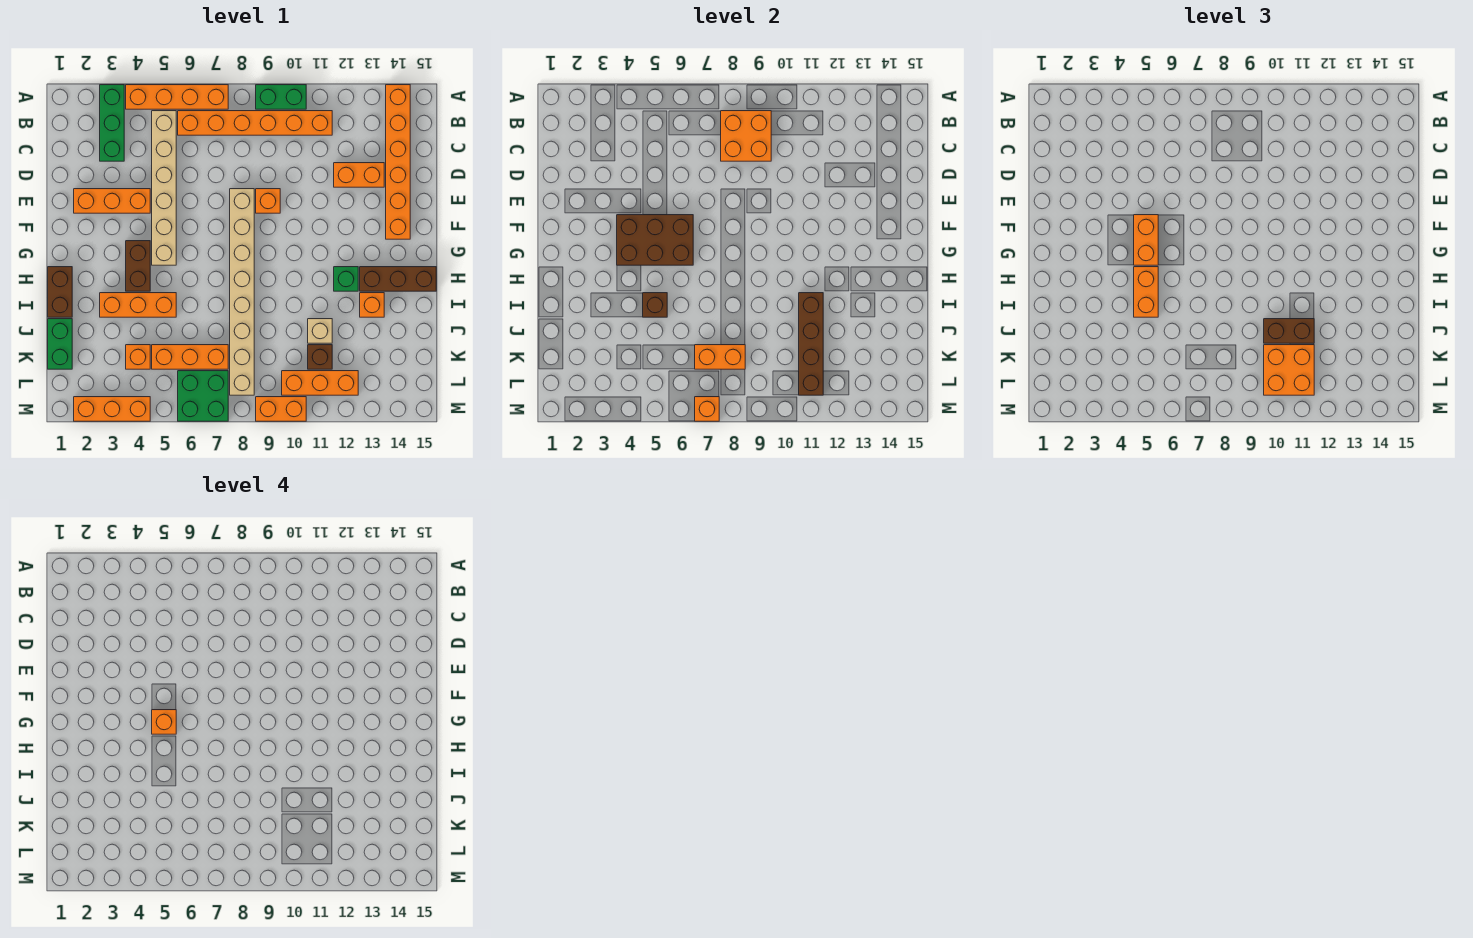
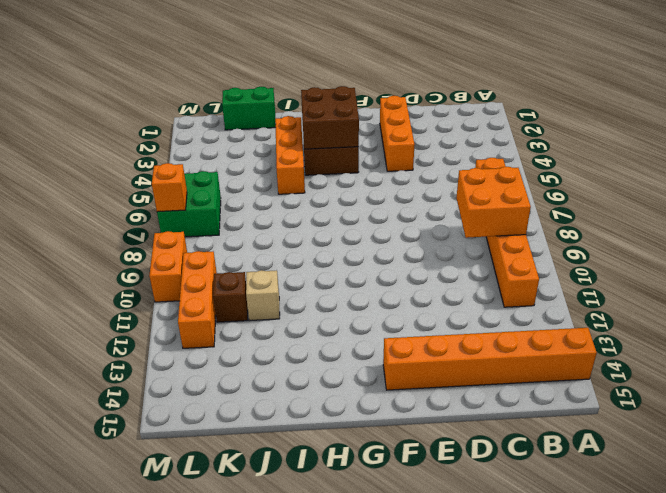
brown 2x2 brick [301,86,359,149] -> brown 2x3 brick [617,215,693,265]
none -> green 1x3 brick [100,85,124,161]
none -> orange 1x4 brick [126,85,228,109]
none -> green 1x2 brick [256,85,306,109]
none -> tan 1x6 brick [152,111,176,265]

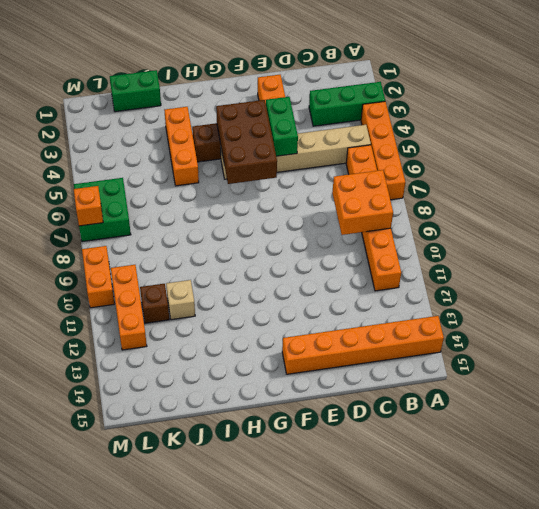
green 1x2 brick [266,97,298,156] -> green 1x2 brick moved to [256,85,306,109]
none -> orange 1x2 brick [334,163,384,187]
none -> tan 1x8 brick [230,189,254,395]
none -> orange 1x1 brick [256,189,280,213]
none -> brown 1x2 brick [48,267,72,317]

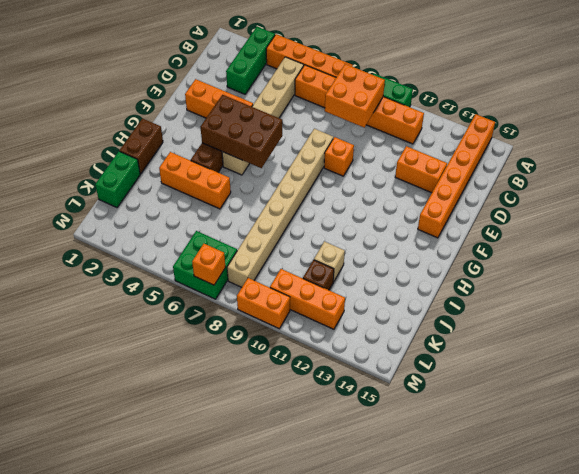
none -> green 1x1 brick [334,267,358,291]
none -> brown 1x3 brick [360,267,436,291]
none -> orange 1x1 brick [360,293,384,317]
none -> orange 1x1 brick [126,345,150,369]

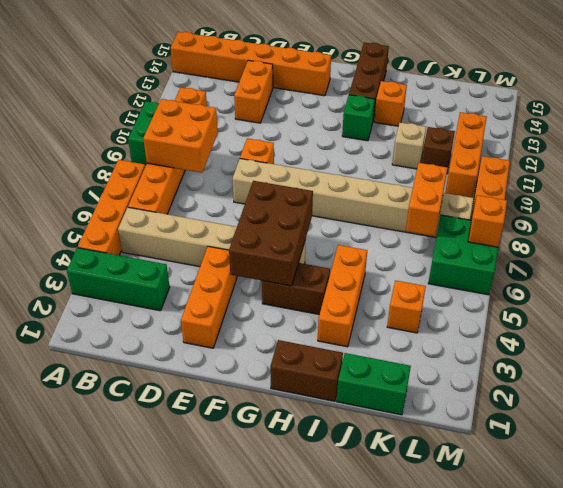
none -> orange 1x3 brick [152,345,228,369]
none -> orange 1x3 brick [74,397,150,421]
none -> brown 1x1 brick [643,293,667,317]
none -> brown 1x4 brick [799,293,823,395]

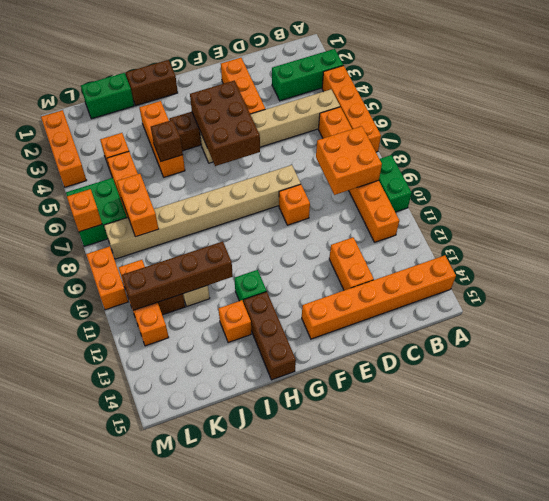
none -> orange 1x2 brick [1134,215,1158,265]
none -> orange 1x2 brick [1134,267,1158,317]
none -> brown 1x2 brick [1264,319,1314,343]
none -> orange 2x2 brick [1264,345,1314,395]

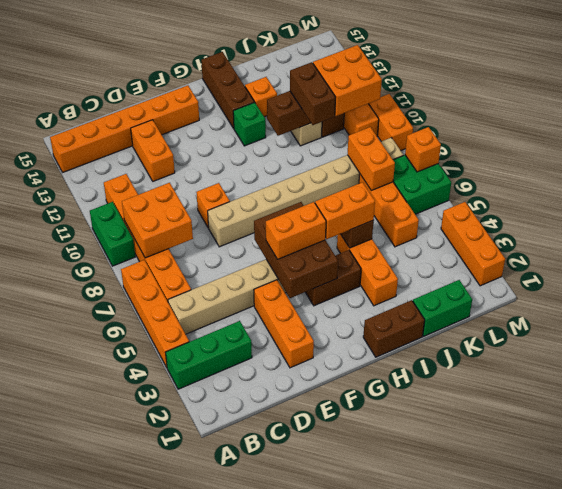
none -> orange 1x1 brick [126,345,150,369]
none -> orange 1x1 brick [152,710,176,734]

